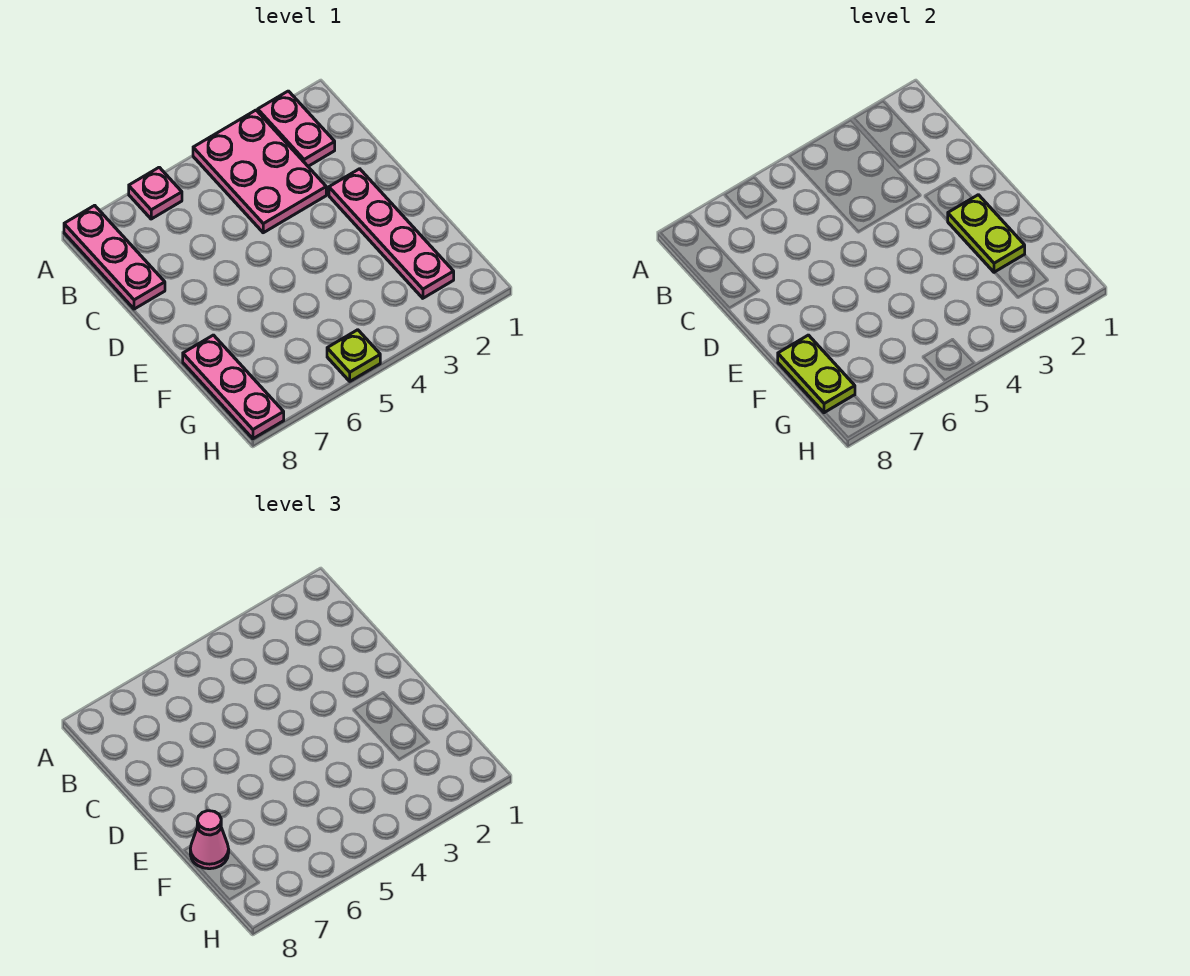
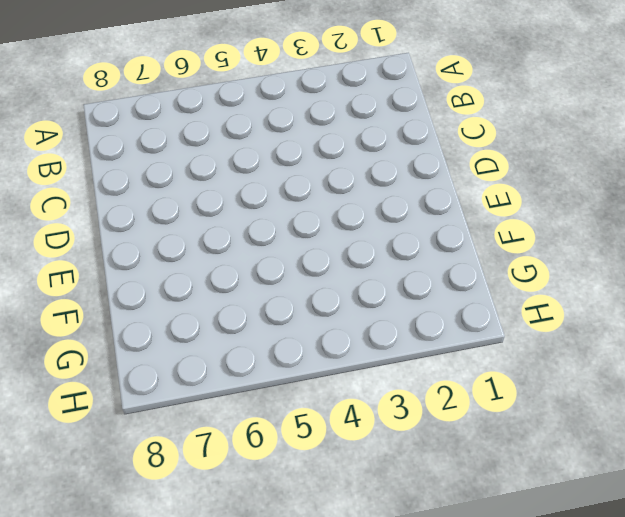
none -> pink 1x2 plate [258,91,335,166]
none -> pink 2x3 plate [193,110,326,233]

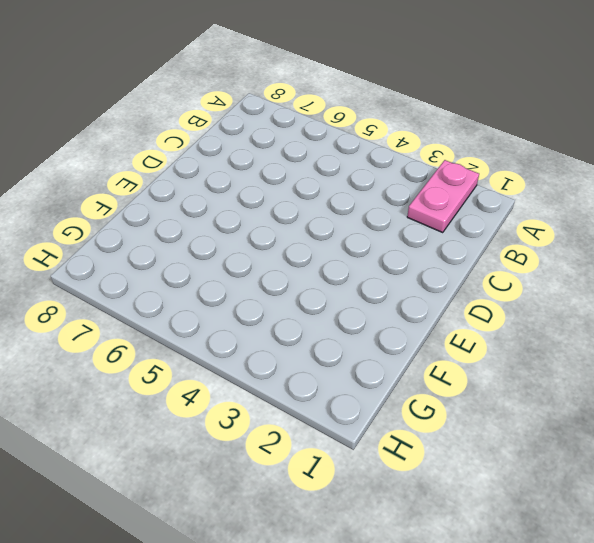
none -> pink 2x3 plate [193,110,326,233]
none -> pink 1x1 plate [129,167,182,219]

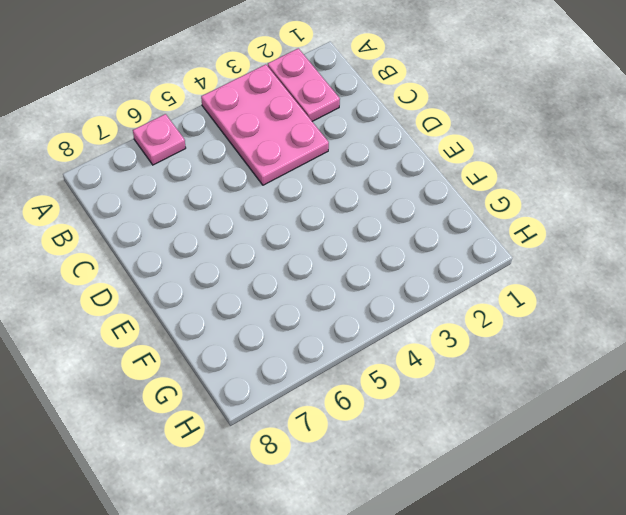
none -> pink 1x3 plate [64,205,165,309]
none -> pink 1x4 plate [329,169,454,298]

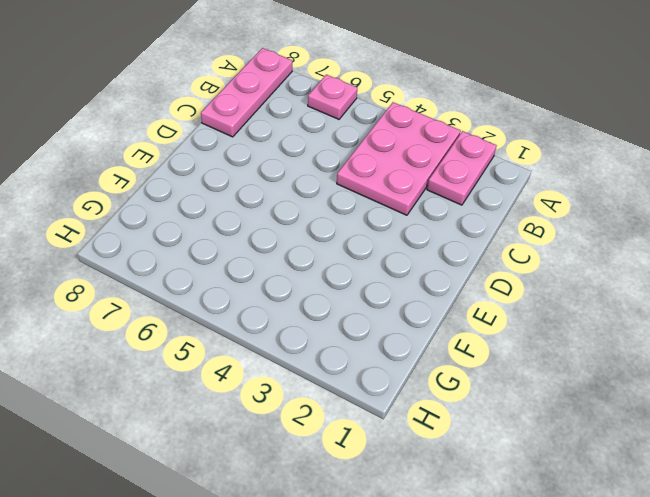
none -> pink 1x4 plate [329,169,454,298]
none -> pink 1x3 plate [183,335,284,439]

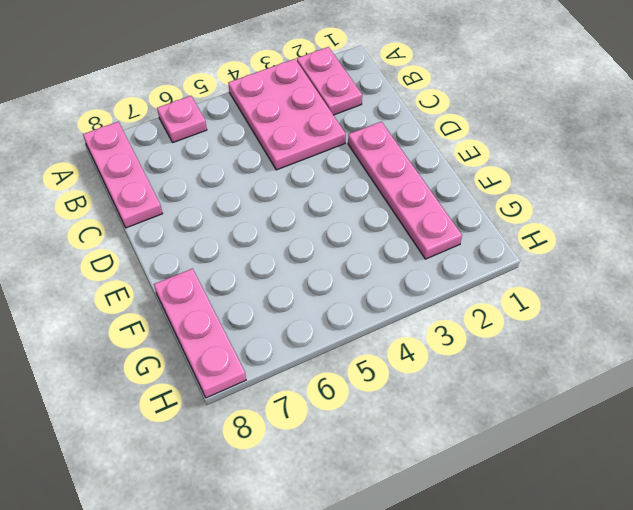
none -> lime 1x1 plate [327,330,380,381]
none -> lime 1x2 plate [948,195,1025,272]

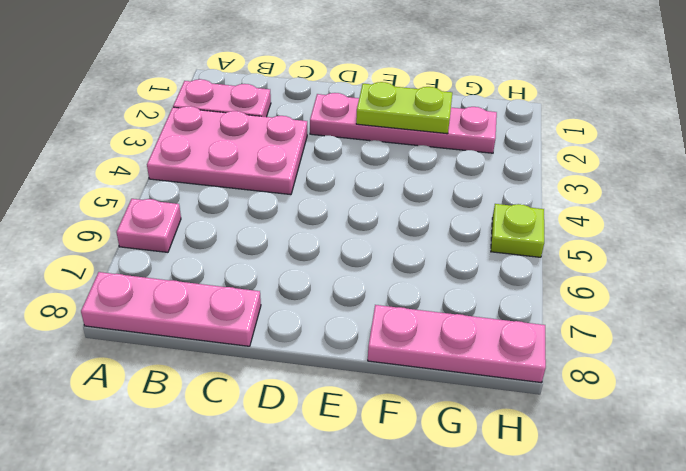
none -> lime 1x2 plate [778,335,855,413]
none -> pink 1x1 cone [190,811,229,869]

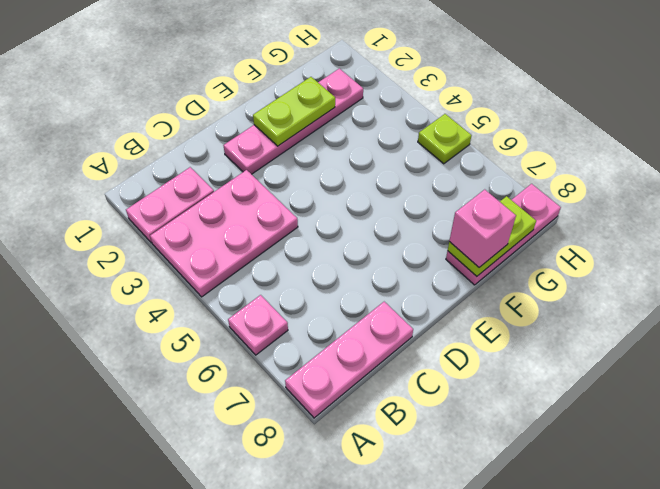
pink 1x1 brick [449,189,516,267] -> pink 1x1 cone [190,811,229,869]

